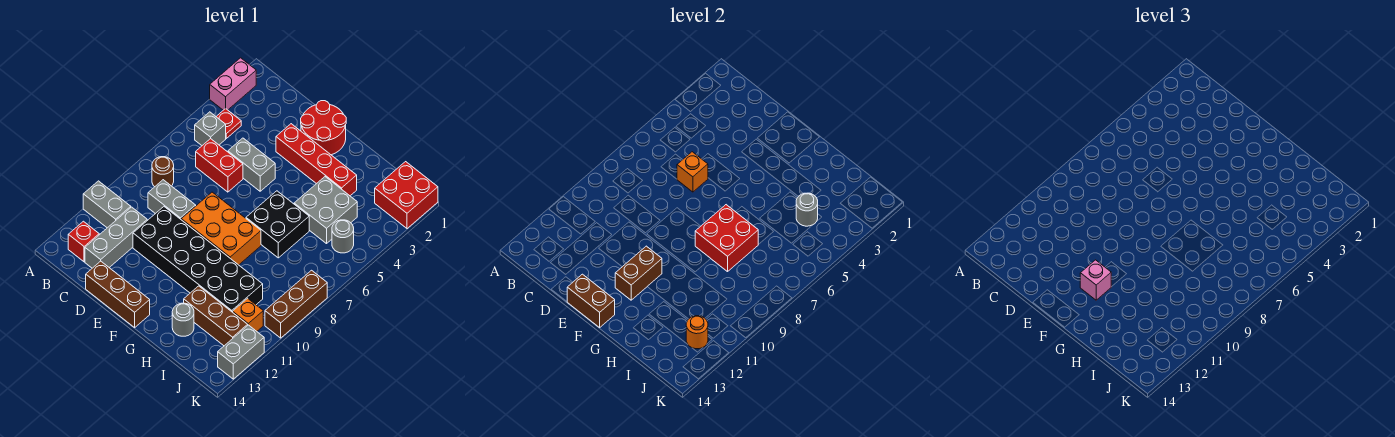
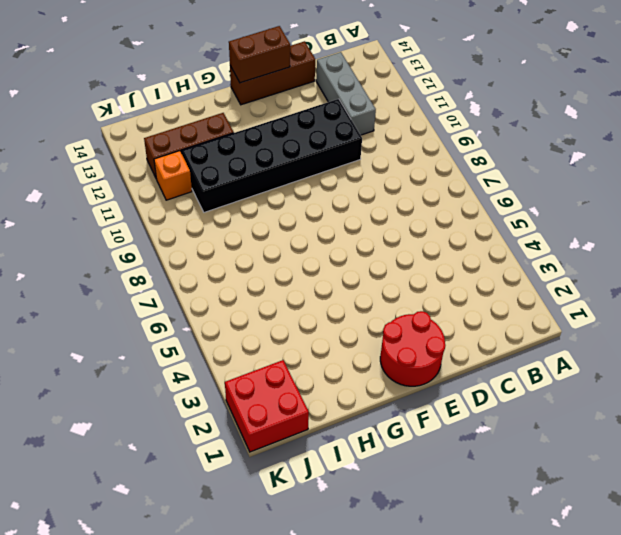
none -> pink 1x2 brick [210,58,256,110]
none -> grey 1x2 brick [83,181,131,228]
none -> red 1x1 plate [216,108,241,138]
none -> grey 1x1 brick [195,112,226,145]

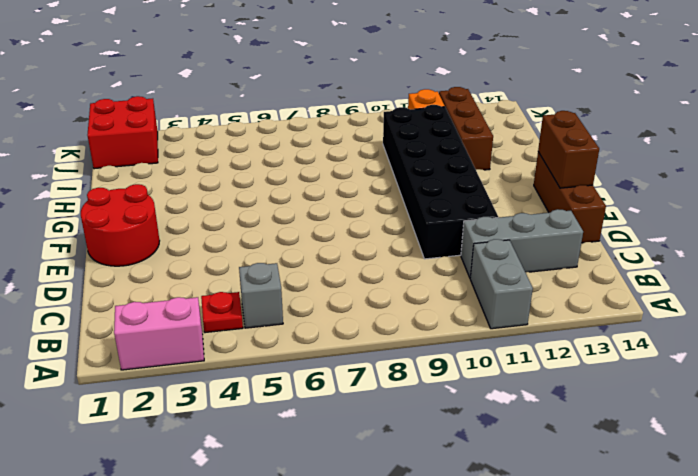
none -> brown 1x1 round brick [152,157,174,187]
none -> red 1x1 brick [68,221,99,262]
none -> red 1x2 brick [196,139,243,192]
none -> grey 1x2 brick [148,180,196,219]

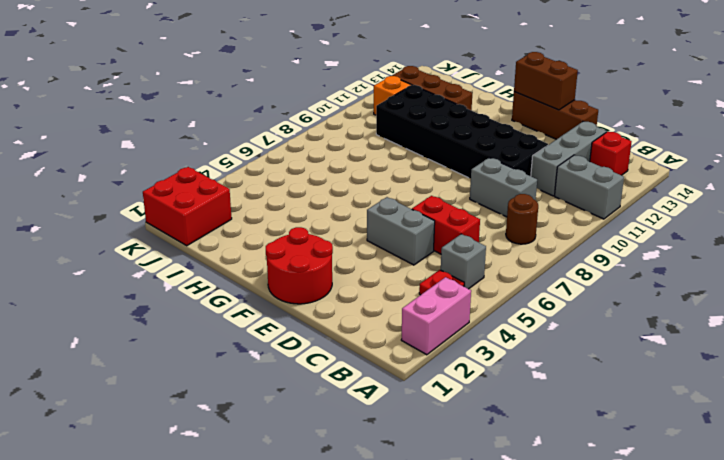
none -> red 1x4 brick [276,124,357,196]
none -> orange 2x3 brick [181,192,261,265]
none -> black 2x2 brick [246,191,309,258]
none -> grey 2x2 brick [294,177,357,244]

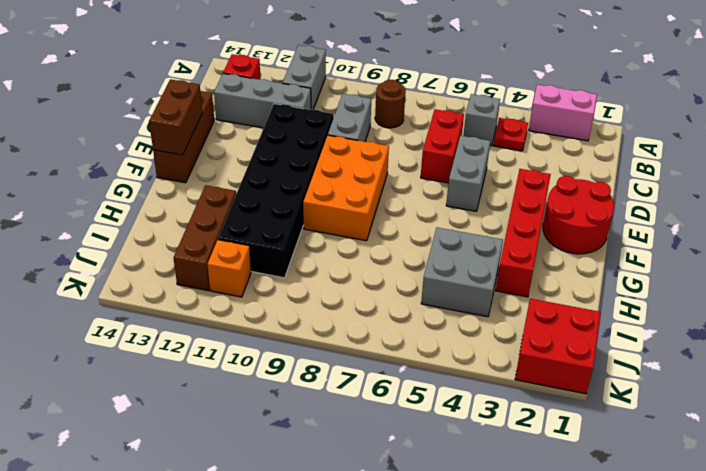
none -> black 2x2 brick [246,191,309,258]
none -> grey 1x1 round brick [172,303,194,336]
none -> grey 1x1 round brick [332,220,354,253]
none -> brown 1x3 brick [265,270,327,338]

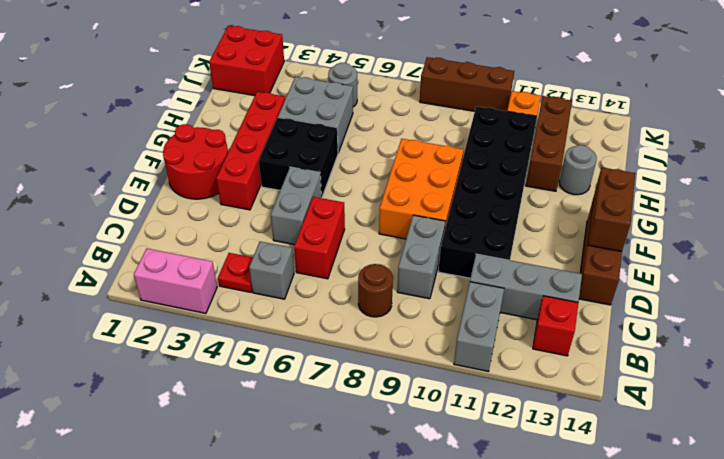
black 2x2 brick [259,117,338,198] -> black 2x2 brick moved to [246,191,309,258]
none -> grey 1x2 brick [218,325,264,379]
none -> orange 1x1 brick [677,152,708,192]
none -> brown 1x2 brick [615,246,662,300]
none -> red 2x2 brick [695,205,758,272]

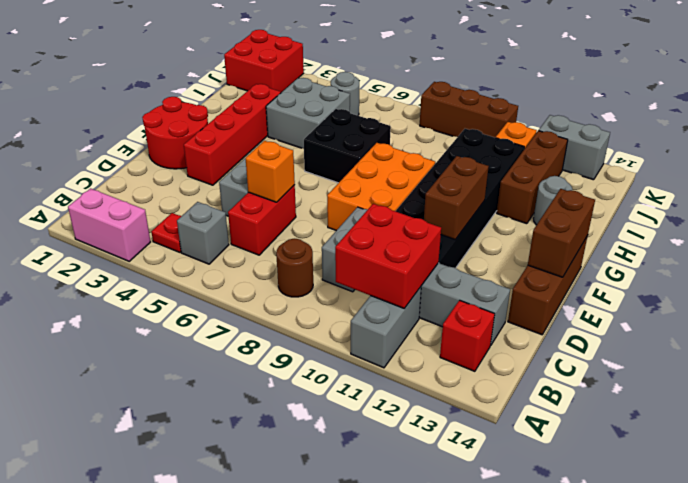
red 2x2 brick [335,204,441,308] -> red 2x2 brick moved to [695,205,758,272]
brown 1x2 brick [424,156,489,239] -> brown 1x2 brick turned to [615,246,662,300]
none -> grey 1x1 round brick [796,193,818,226]
none -> orange 1x1 round brick [686,316,708,349]
none -> pink 1x1 brick [1080,260,1111,300]

